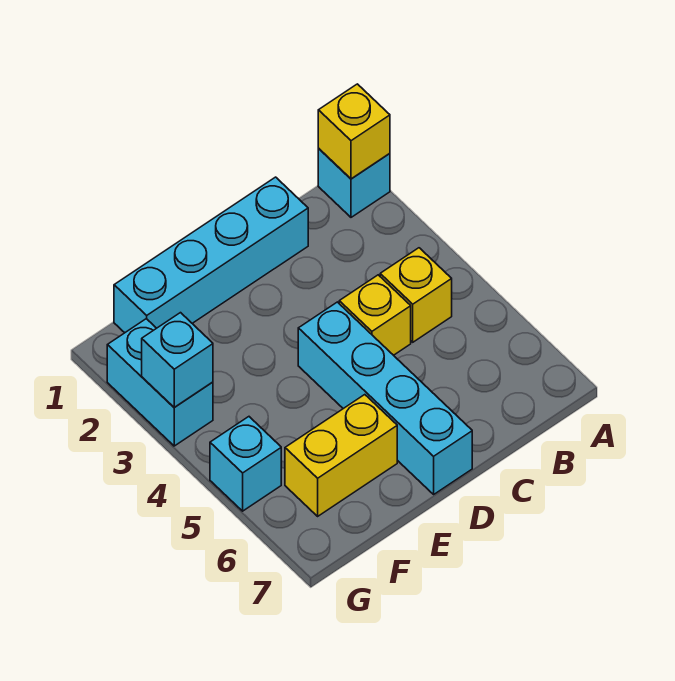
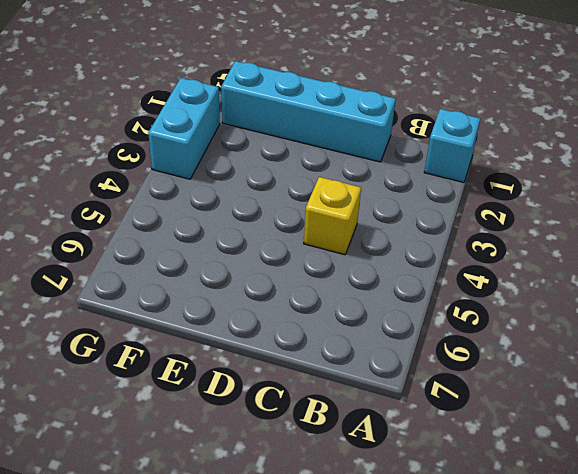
none -> yellow 1x1 brick [380,248,452,342]
none -> cyan 1x4 brick [298,302,472,494]

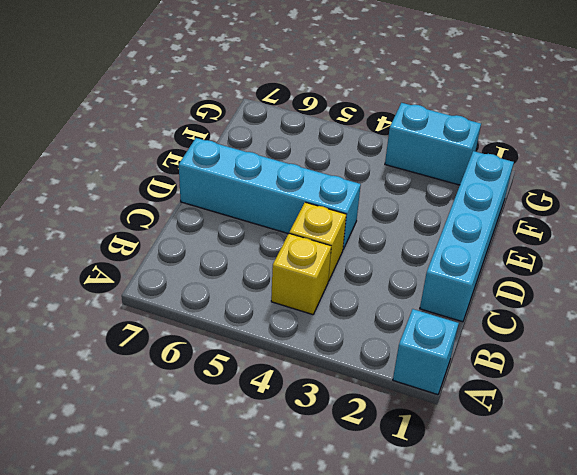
none -> yellow 1x2 brick [285,395,397,516]
none -> cyan 1x1 brick [210,417,281,511]

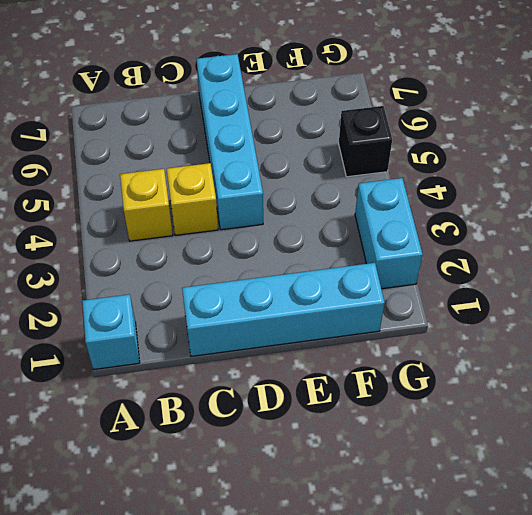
black 1x1 brick [339,106,392,177] -> cyan 1x1 brick [210,417,281,511]
none -> yellow 1x2 brick [285,395,397,516]
none -> yellow 1x1 brick [318,84,390,179]

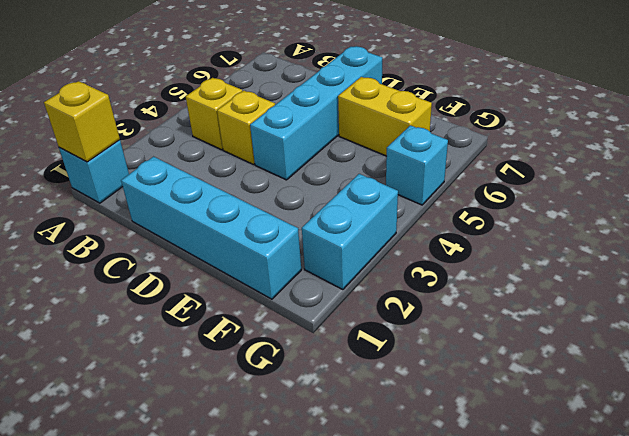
none -> cyan 1x1 brick [142,313,213,407]

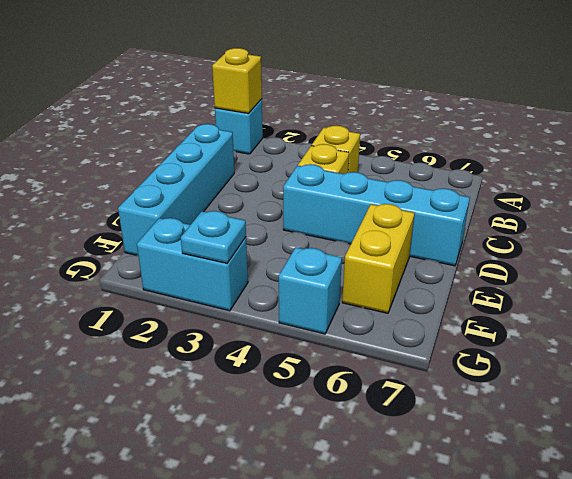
cyan 1x1 plate [181,211,246,263] -> cyan 1x1 brick [142,313,213,407]

